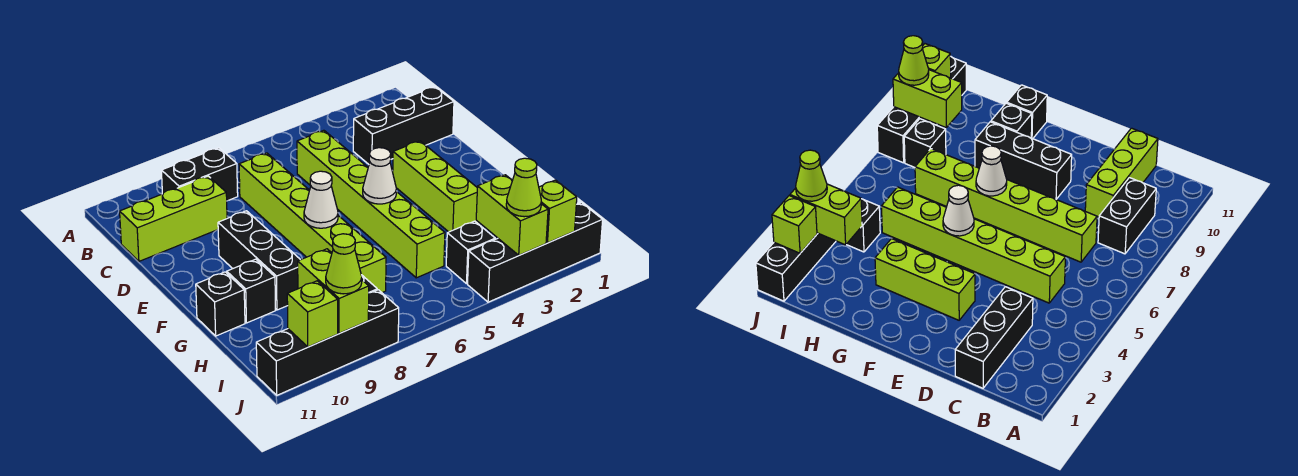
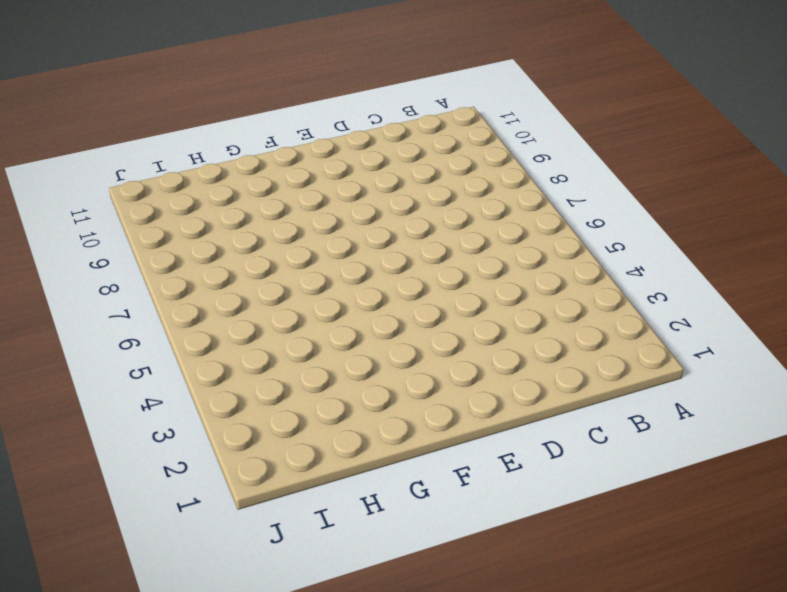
none -> black 1x2 brick [161,148,238,201]
none -> black 1x3 brick [353,87,454,164]
none -> lime 1x6 brick [297,130,445,278]

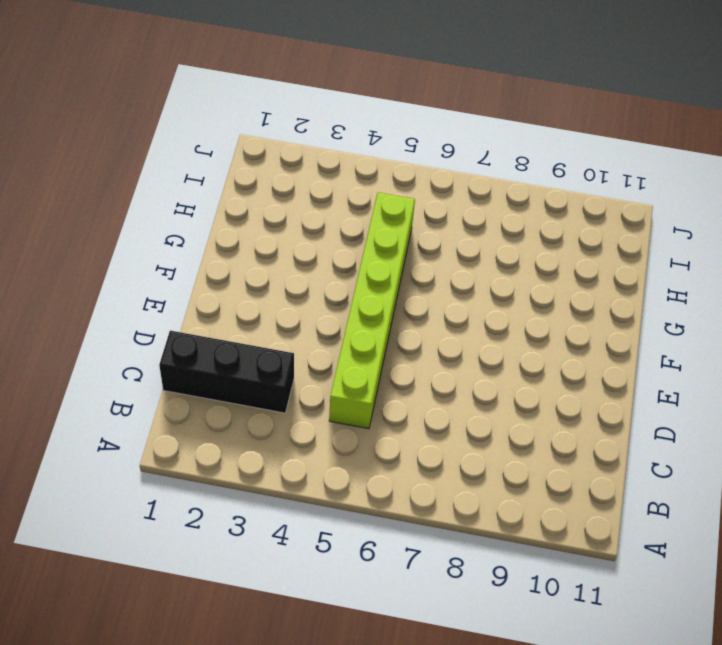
none -> black 1x2 brick [161,148,238,201]
none -> lime 1x6 brick [239,153,386,293]
none -> lime 1x3 brick [120,176,227,261]

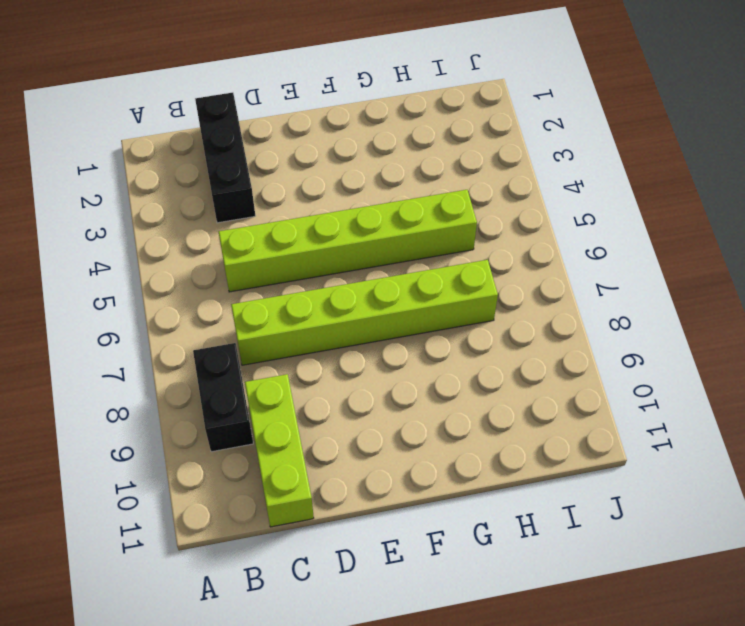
none -> lime 1x3 brick [393,141,480,232]
none -> black 1x3 brick [218,211,300,310]
none -> black 1x1 brick [227,259,275,323]

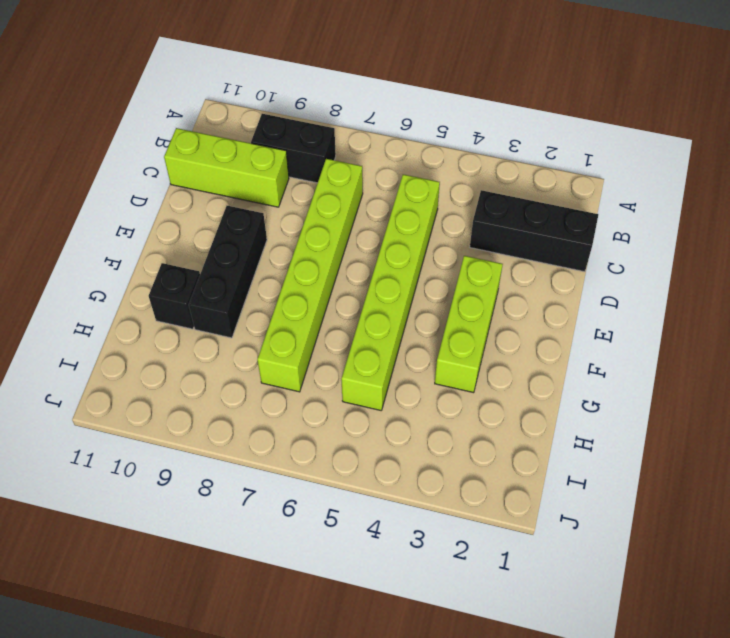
none -> black 1x1 brick [196,272,245,336]
none -> black 1x1 brick [446,221,495,284]
none -> black 1x1 brick [904,119,946,167]

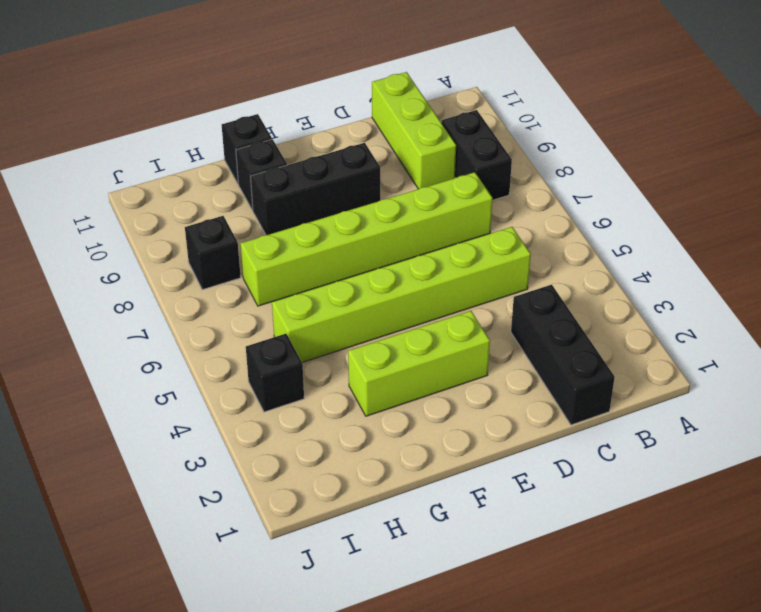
none -> black 1x4 brick [468,203,603,302]
none -> black 1x4 brick [256,290,399,395]
none -> white 1x1 cone [363,148,396,204]

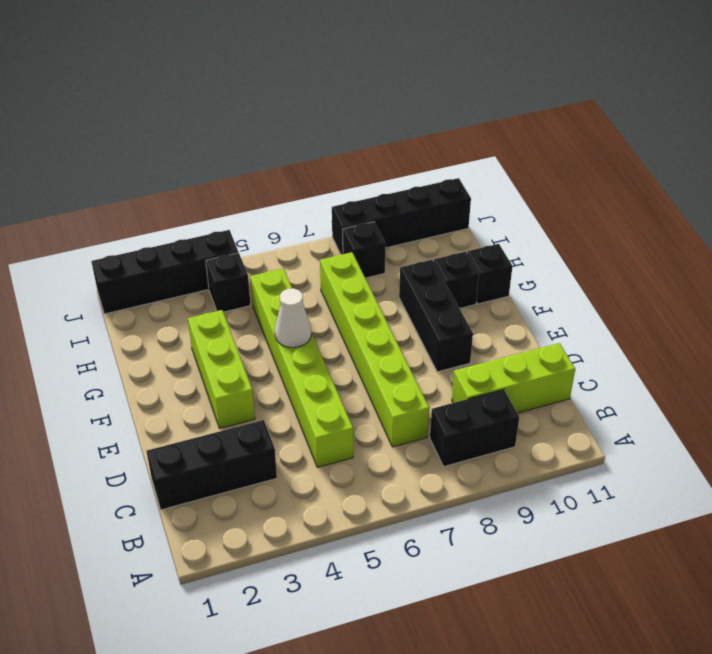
none -> white 1x1 cone [304,171,338,228]
none -> lime 1x2 brick [476,175,548,255]
none -> lime 1x2 brick [298,249,369,333]

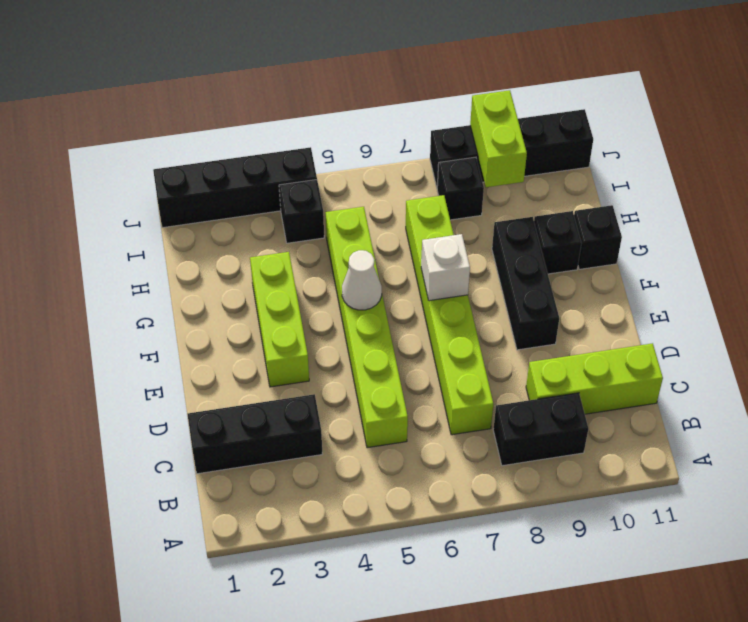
white 1x1 brick [421,234,470,301] -> white 1x1 cone [304,171,338,228]
none -> lime 1x2 brick [476,175,548,255]
none -> lime 1x1 brick [539,180,577,243]
none -> lime 1x1 brick [287,281,338,347]

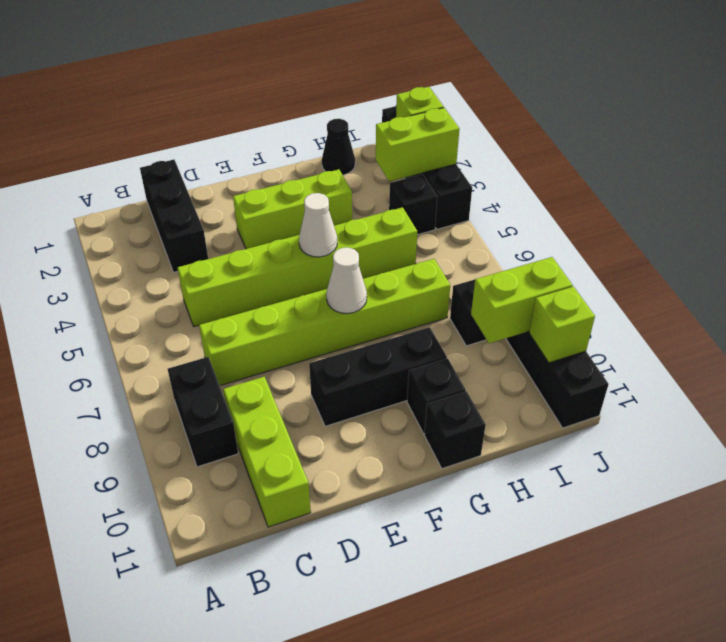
black 1x1 cone [322,119,355,175] -> none
none -> lime 1x1 cone [506,158,541,217]
none -> lime 1x1 cone [326,234,362,294]

